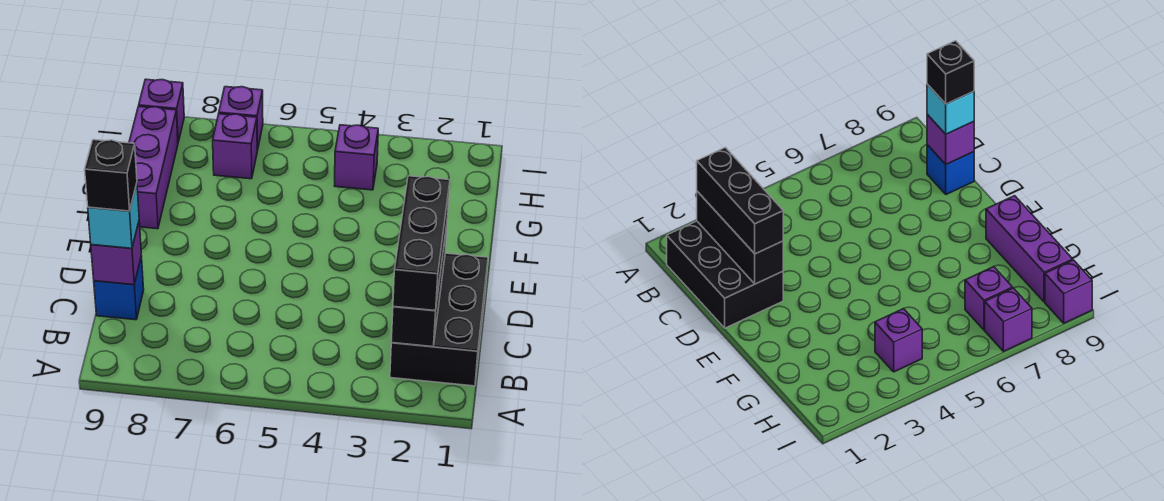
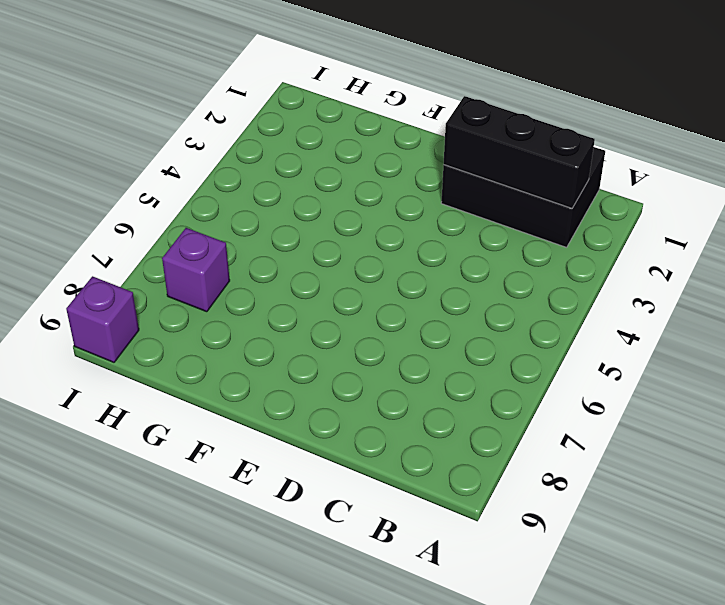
none -> blue 1x1 brick [94,256,144,320]
none -> purple 1x3 brick [129,107,178,229]
none -> purple 1x1 brick [334,125,378,190]

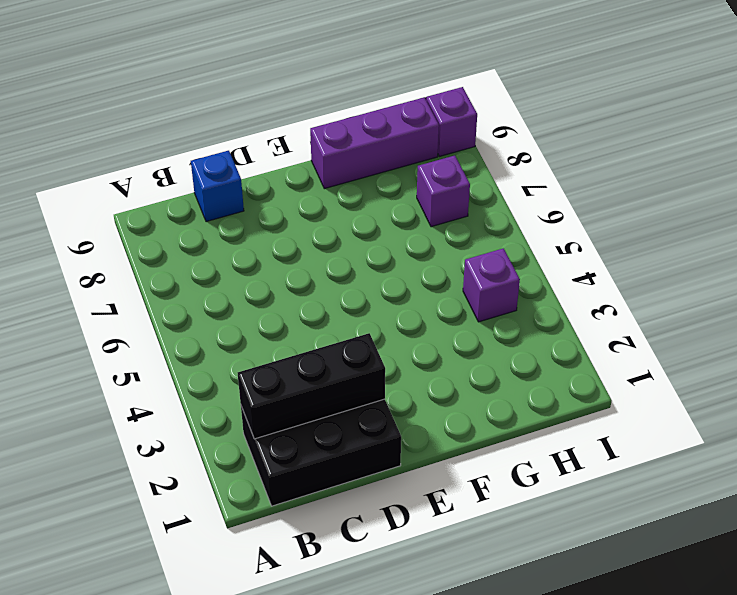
none -> purple 1x1 brick [219,87,263,151]
none -> purple 1x1 brick [91,222,141,285]
none -> black 1x3 brick [393,176,450,311]

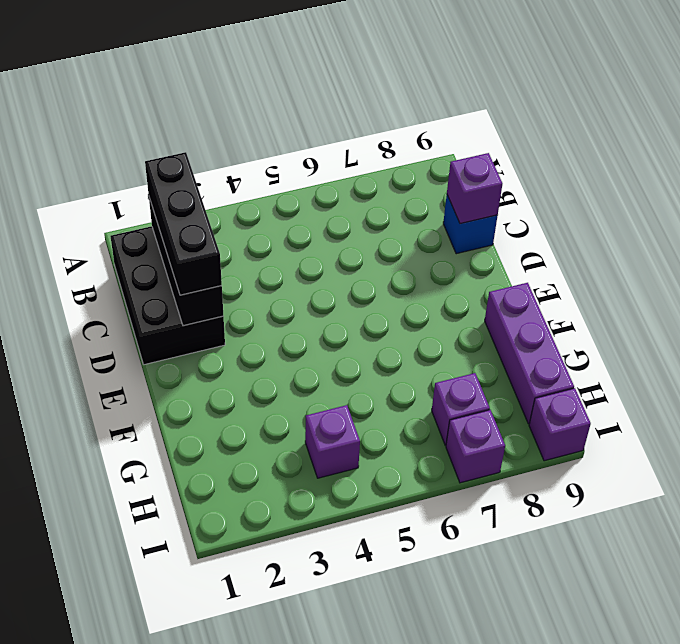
none -> cyan 1x1 brick [88,184,139,248]
none -> black 1x1 brick [85,140,137,211]

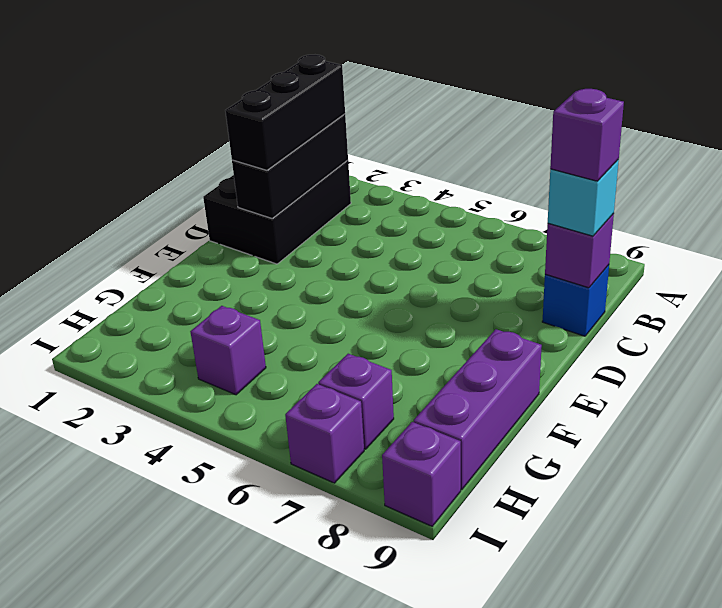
purple 1x1 brick [550,89,624,181] -> black 1x1 brick [85,140,137,211]

